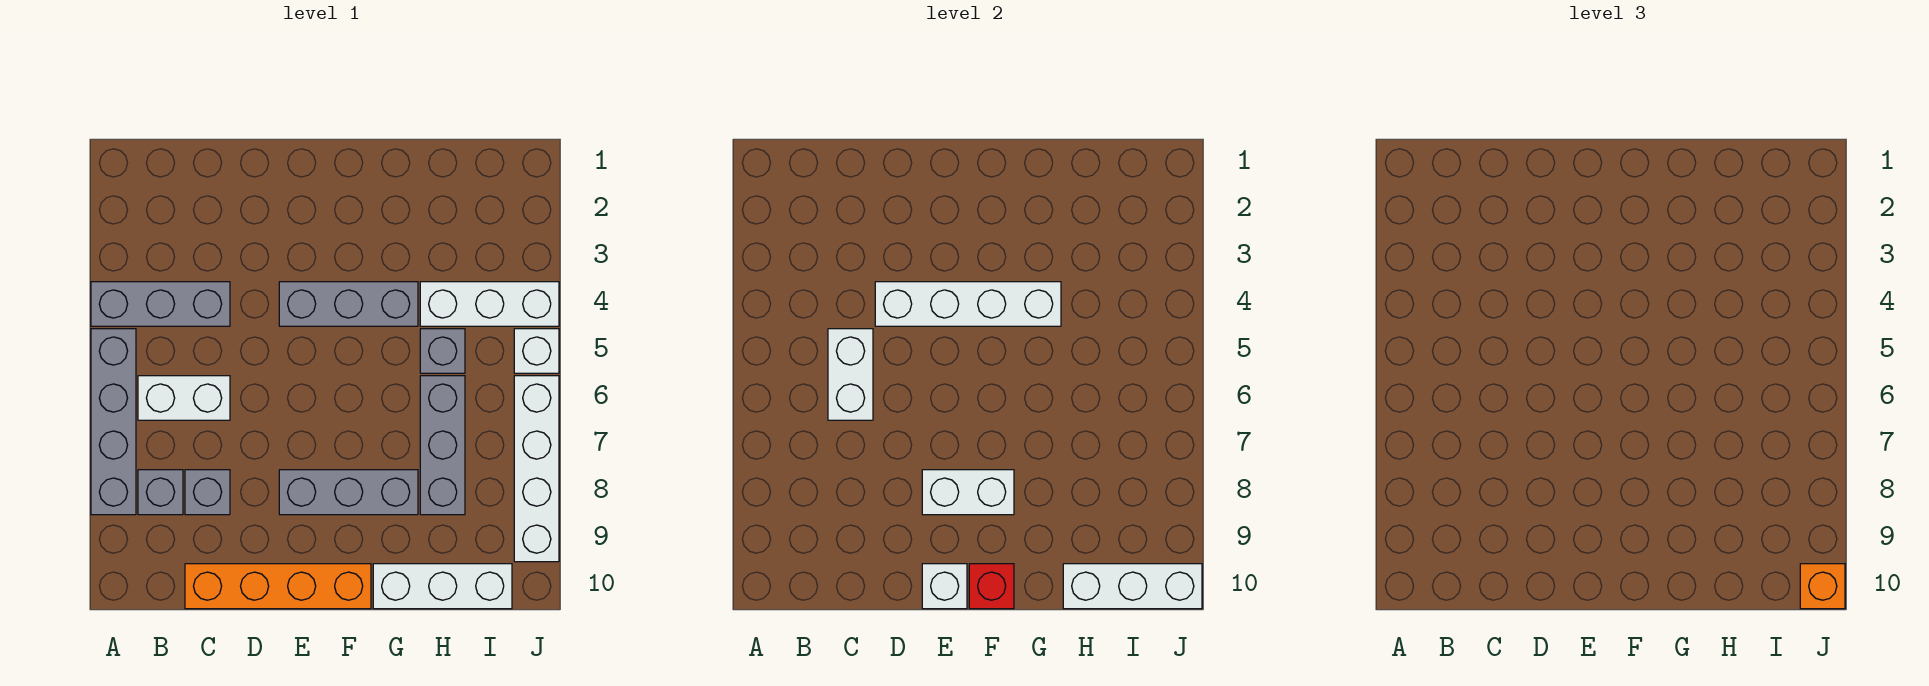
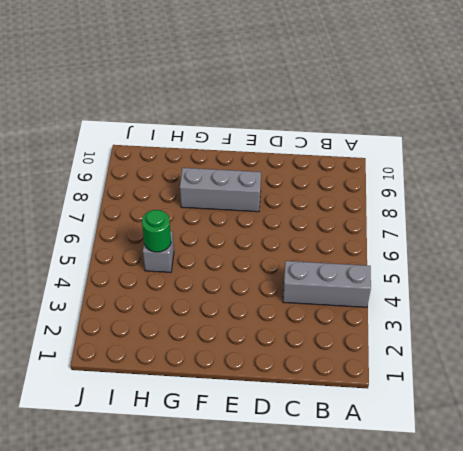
green 1x1 round brick [142,210,171,252] -> none
none -> grey 1x4 brick [91,329,136,515]
none -> white 1x2 brick [138,376,230,420]
none -> grey 1x1 brick [138,470,183,515]

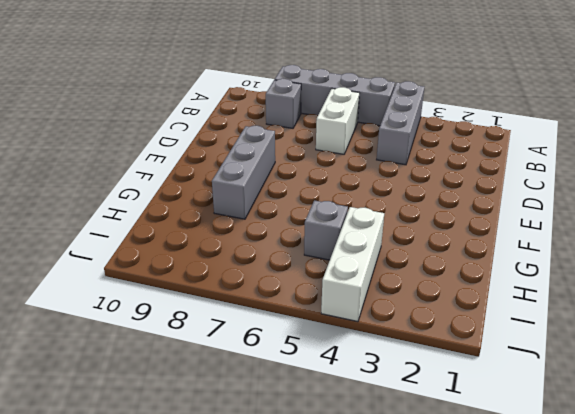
none -> grey 1x1 brick [185,470,230,515]
none -> orange 1x4 brick [185,564,371,609]
none -> grey 1x3 brick [279,282,418,326]

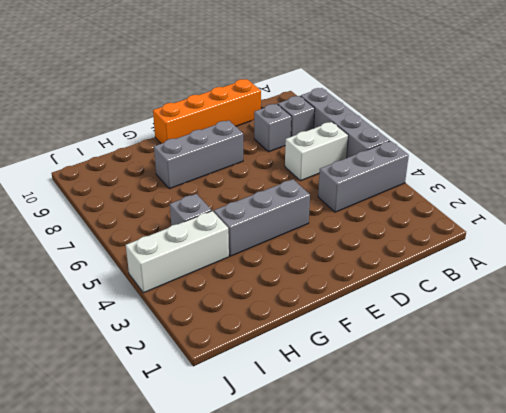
none -> white 1x3 brick [373,564,512,609]
none -> grey 1x3 brick [420,376,465,515]
none -> white 1x1 brick [514,329,559,373]

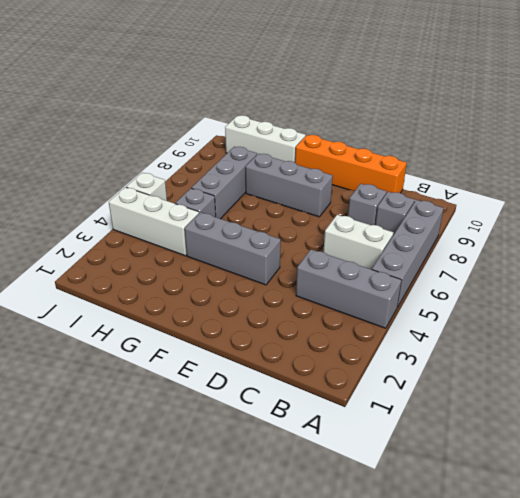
none -> white 1x4 brick [514,376,559,562]
none -> white 1x2 brick [828,329,873,420]
none -> white 1x4 brick [875,282,1061,326]

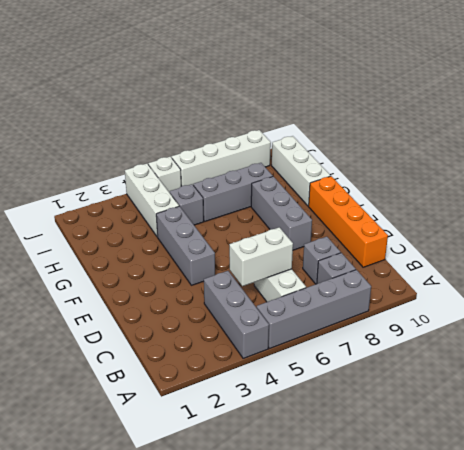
none -> white 1x4 brick [875,282,1061,326]
none -> white 1x2 brick [922,470,1014,515]
none -> white 1x1 brick [922,564,967,609]

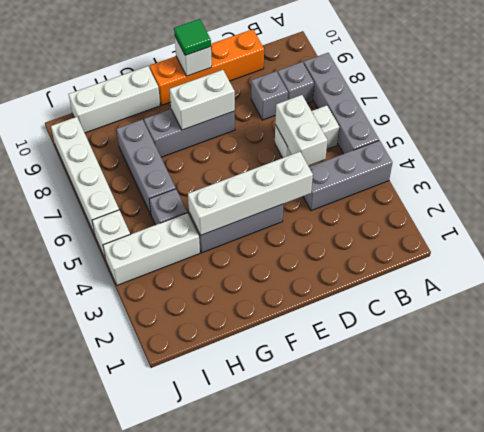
green 1x1 tile [174,19,211,55] -> none
none -> red 1x1 brick [969,564,1014,609]
none -> white 1x3 brick [1063,564,1202,609]
none -> orange 1x1 brick [1800,564,1845,609]

